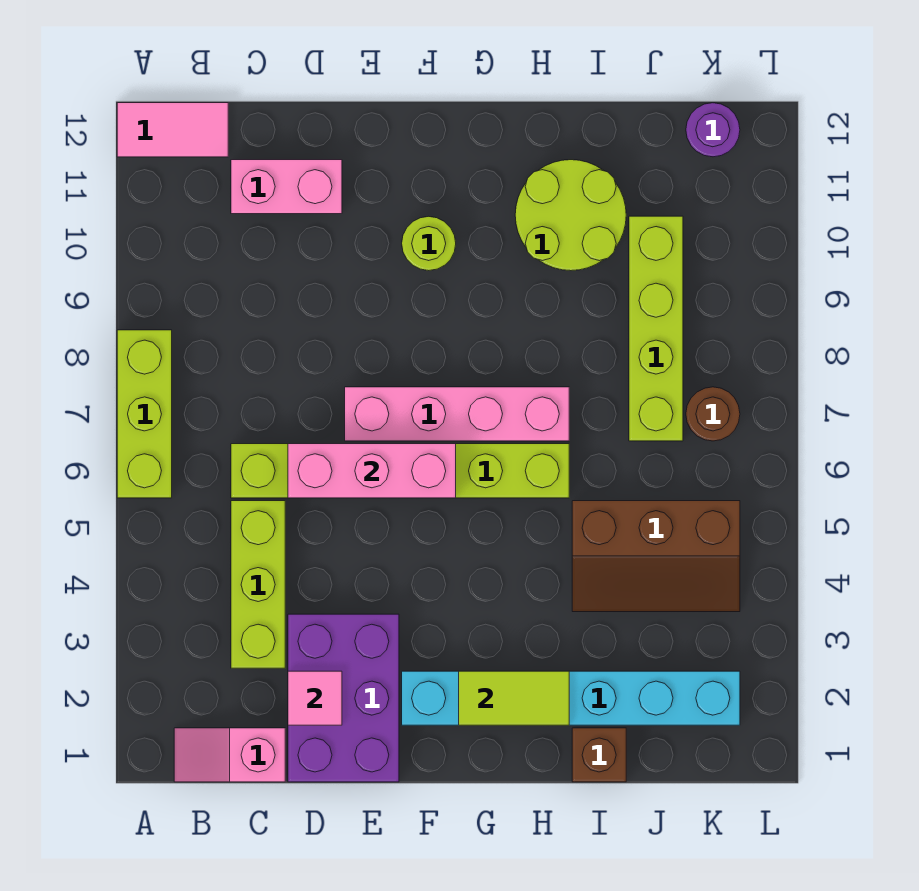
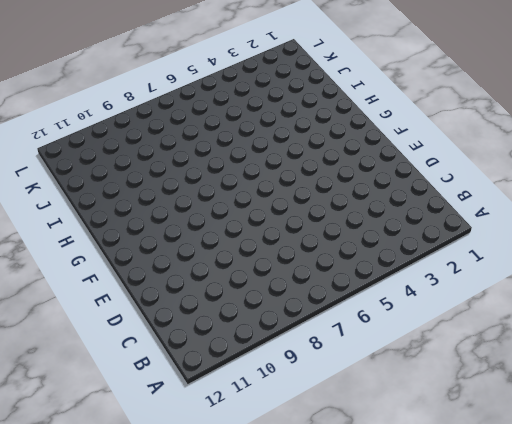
none -> lime 1x3 brick [117,330,172,498]
none -> pink 1x2 tile [117,103,228,157]
none -> pink 1x2 slope [174,728,285,782]

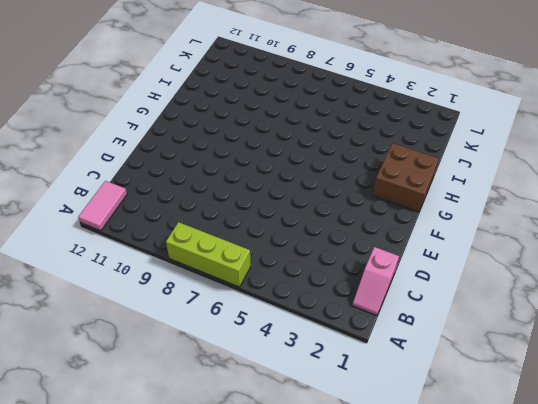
brown 2x2 brick [373,143,439,212] -> cyan 1x6 brick [402,671,740,725]
none -> lime 1x3 brick [231,501,285,668]
none -> lime 1x6 brick [231,444,569,498]
none -> pink 1x2 brick [231,160,342,214]

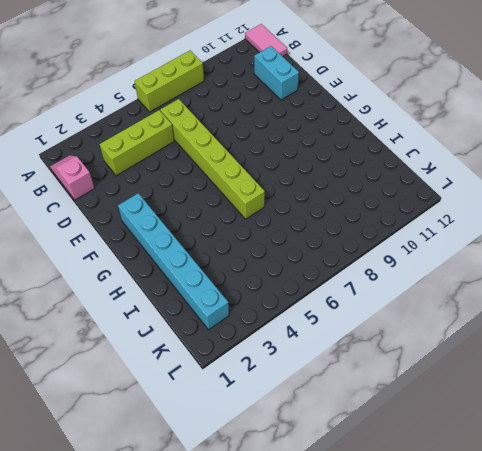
cyan 1x2 brick [254,46,299,100] -> pink 1x2 brick [231,160,342,214]
none -> purple 2x3 brick [288,614,399,782]
none -> pink 1x4 brick [345,387,569,441]
none -> lime 1x1 round brick [402,216,456,271]

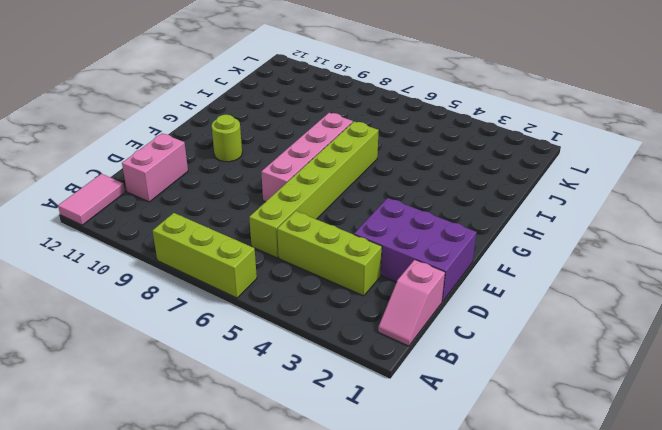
none -> cyan 1x6 brick [402,671,740,725]
none -> lime 2x2 round brick [515,160,626,271]
none -> brown 1x1 brick [572,728,626,782]

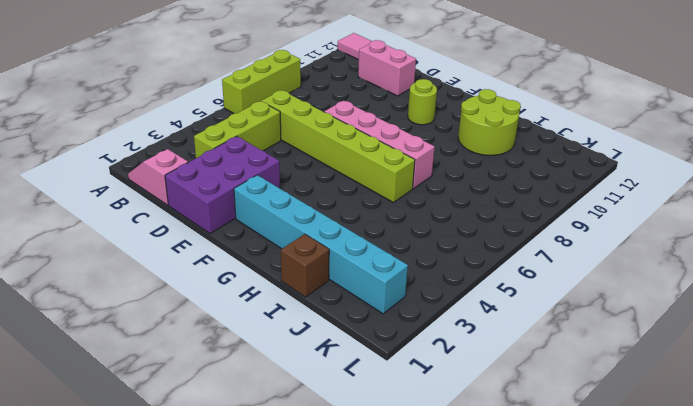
none -> brown 2x3 slope [572,501,740,612]
none -> lime 1x4 brick [629,216,683,441]
none -> brown 1x1 round brick [686,387,740,441]

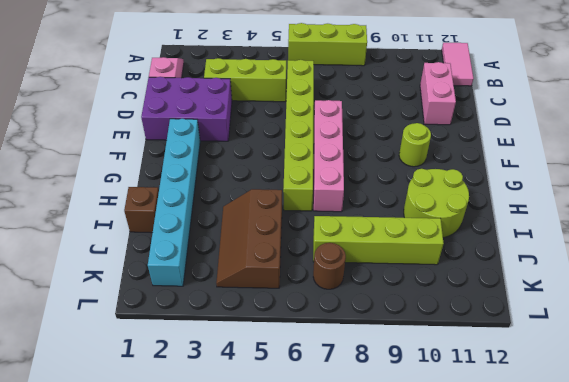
none -> purple 1x1 round brick [686,103,740,157]
none -> pink 1x1 tile [288,671,342,725]
none -> pink 1x3 brick [288,444,456,498]

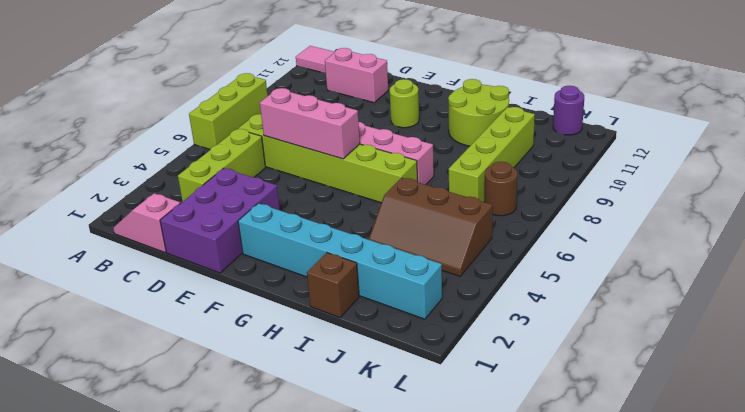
none -> pink 1x1 tile [288,671,342,725]
none -> lime 1x2 tile [459,671,569,725]

